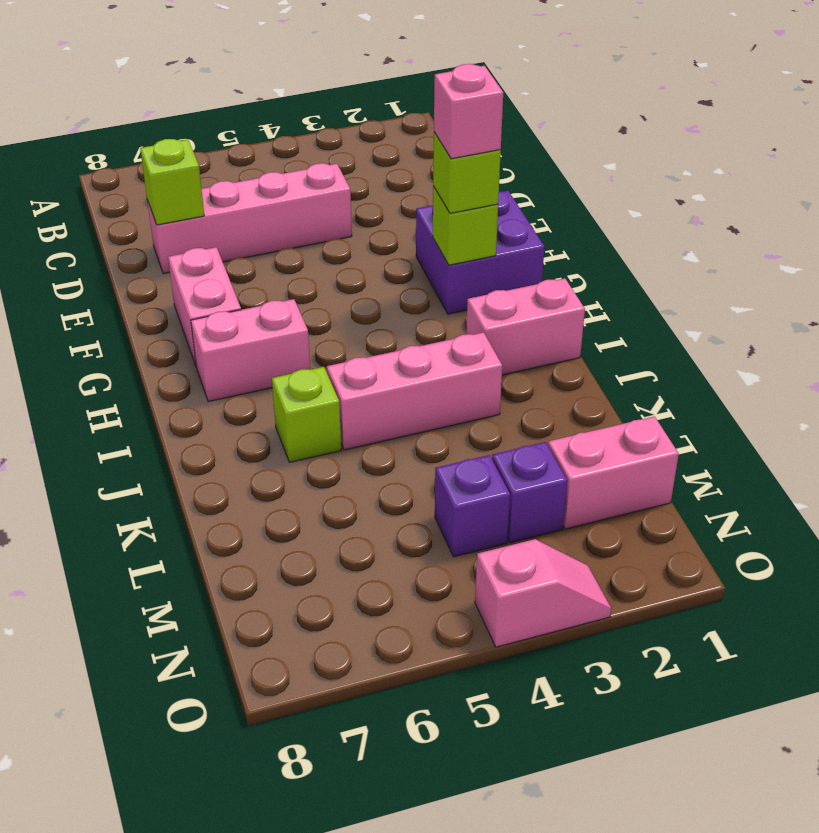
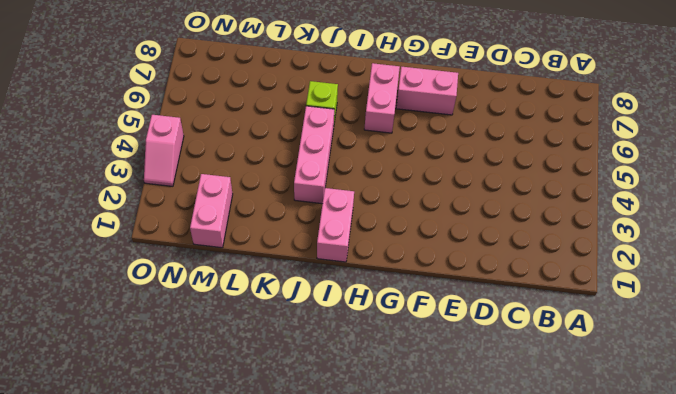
none -> pink 1x4 brick [147,163,352,274]
none -> purple 2x2 brick [416,191,544,314]
none -> purple 1x1 brick [492,442,567,543]

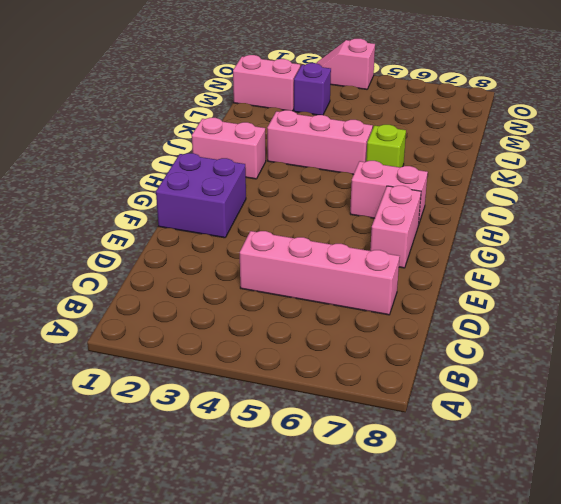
none -> purple 1x1 brick [435,455,510,557]
none -> lime 1x1 brick [140,139,204,225]
none -> lime 1x1 brick [433,186,498,265]

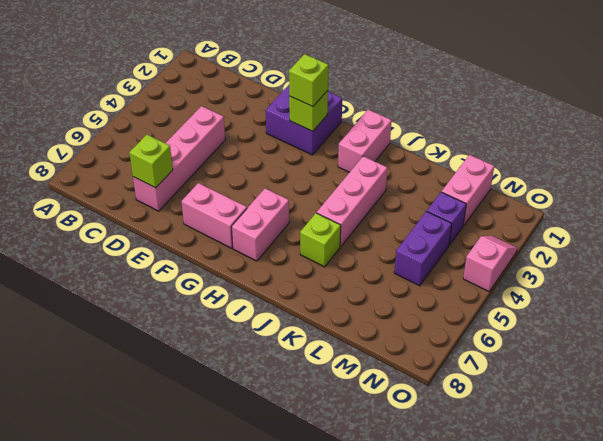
purple 1x2 brick [394,211,452,286] -> purple 1x1 brick [435,455,510,557]
none -> pink 1x1 brick [434,64,503,159]

